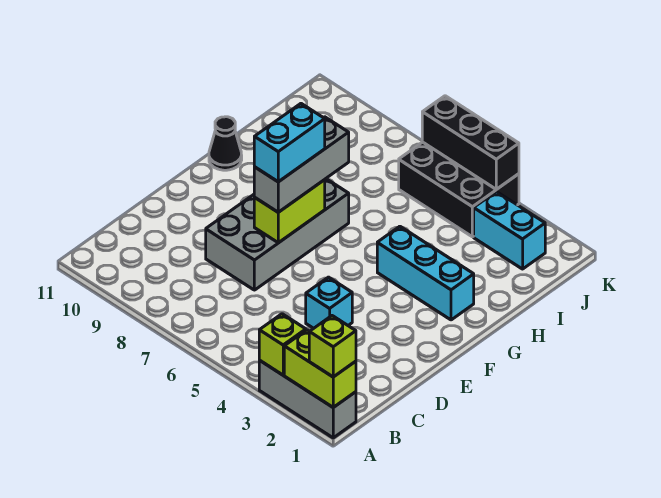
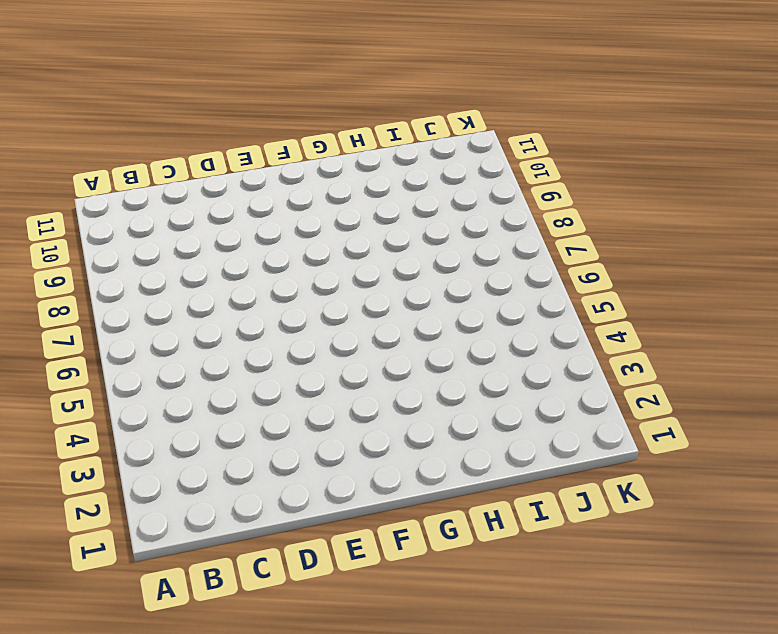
none -> grey 1x3 brick [259,360,356,438]
none -> cyan 1x1 brick [306,277,352,328]
none -> grey 2x4 brick [206,179,349,290]

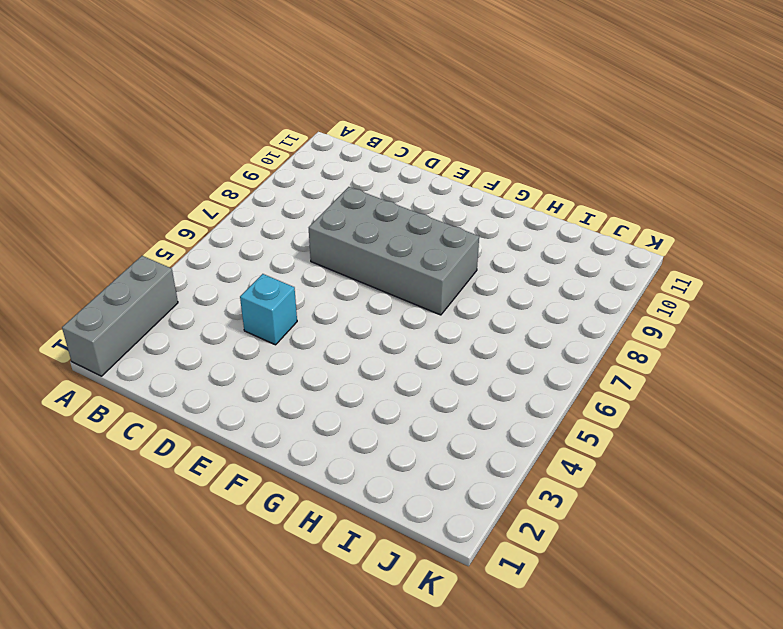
none -> cyan 1x3 brick [377,226,474,320]
none -> black 1x1 cone [209,117,242,170]
none -> cyan 1x2 brick [474,192,545,269]

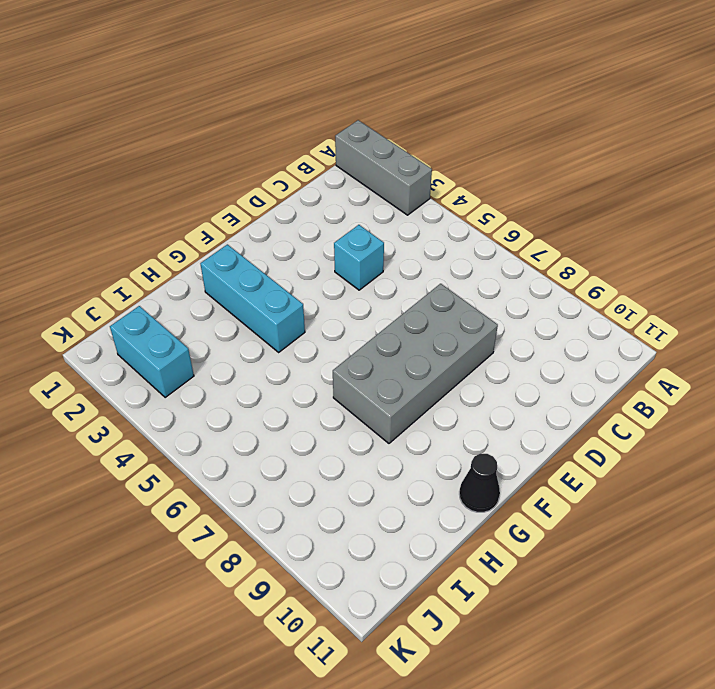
none -> black 2x3 brick [399,142,519,237]
none -> lime 1x2 brick [284,330,356,407]
none -> lime 1x1 brick [259,314,306,375]

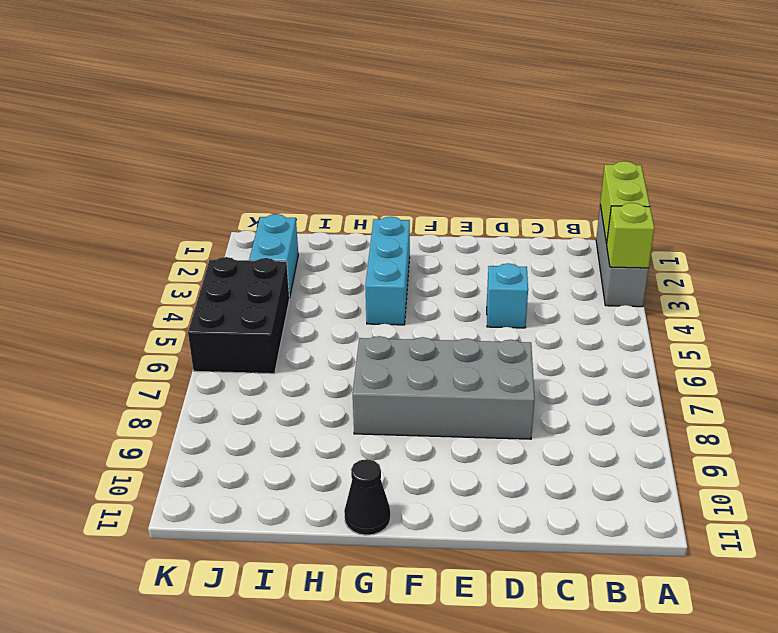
none -> lime 1x2 brick [254,180,325,243]
none -> black 1x3 brick [422,96,519,189]
none -> lime 1x1 brick [309,316,356,377]

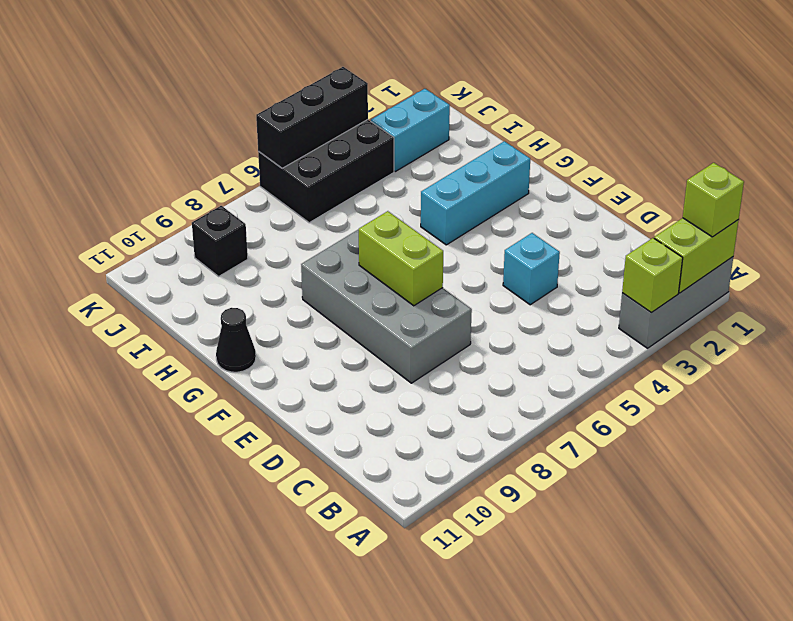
black 1x1 brick [192,206,248,276] -> none
none -> grey 1x3 brick [254,117,349,212]
none -> cyan 1x2 brick [254,104,325,182]

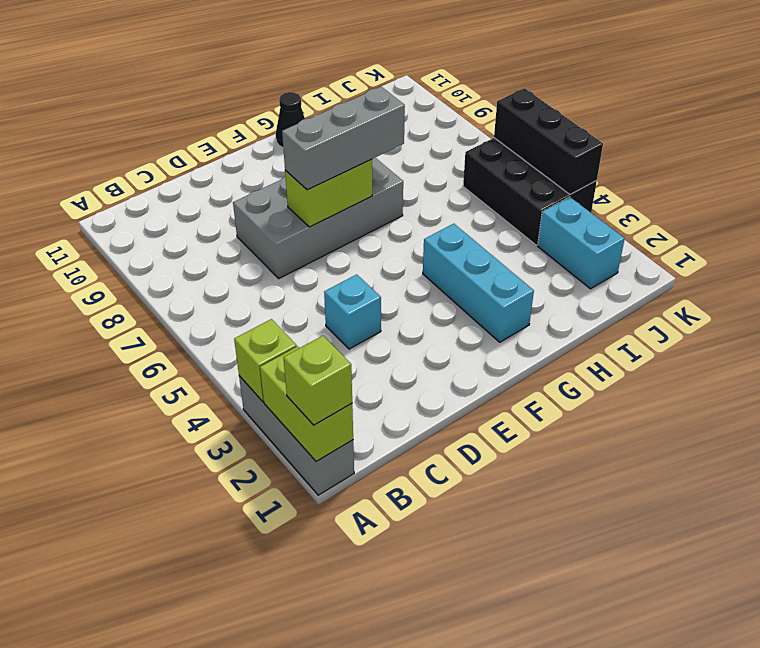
none -> cyan 1x2 brick [254,104,325,182]

